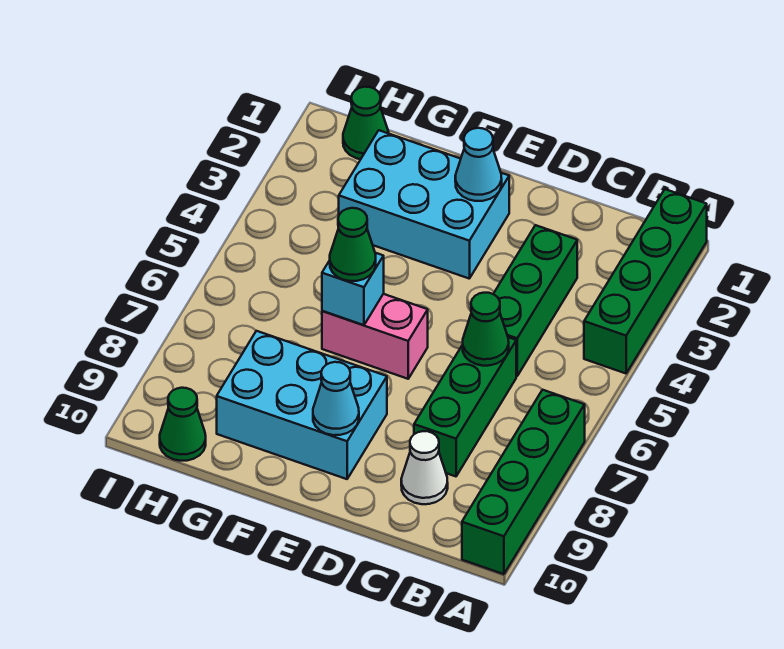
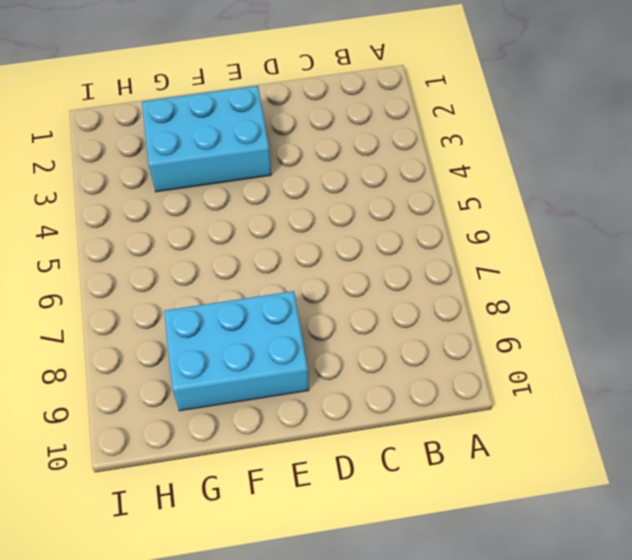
none -> green 1x4 brick [584,189,707,373]
none -> green 1x4 brick [462,390,585,574]
none -> green 1x3 brick [494,225,577,376]

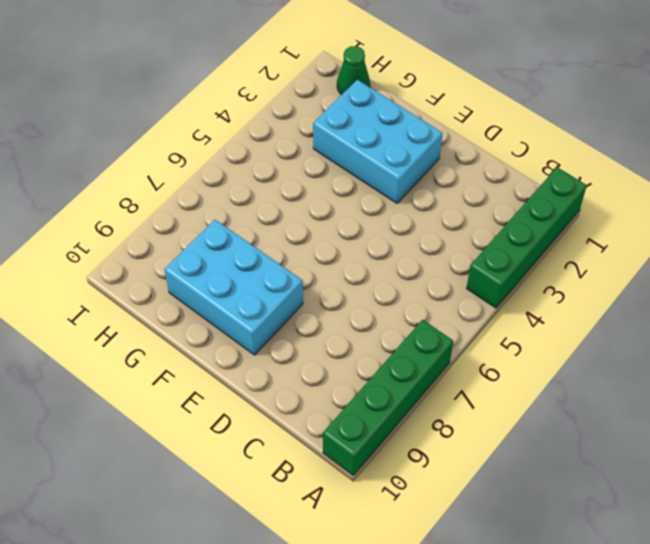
none -> green 1x3 brick [494,225,577,376]
none -> green 1x3 brick [414,337,516,476]
none -> white 1x1 cone [401,431,448,504]

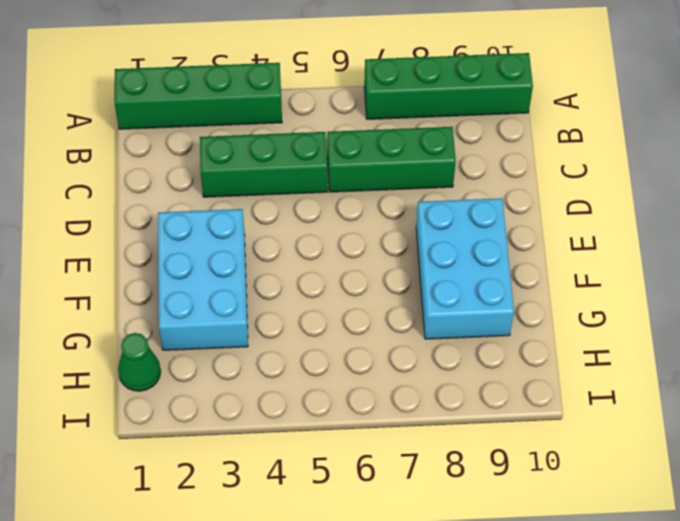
none -> white 1x1 cone [401,431,448,504]
none -> pink 1x2 brick [322,294,428,379]
none -> green 1x1 cone [160,388,206,461]

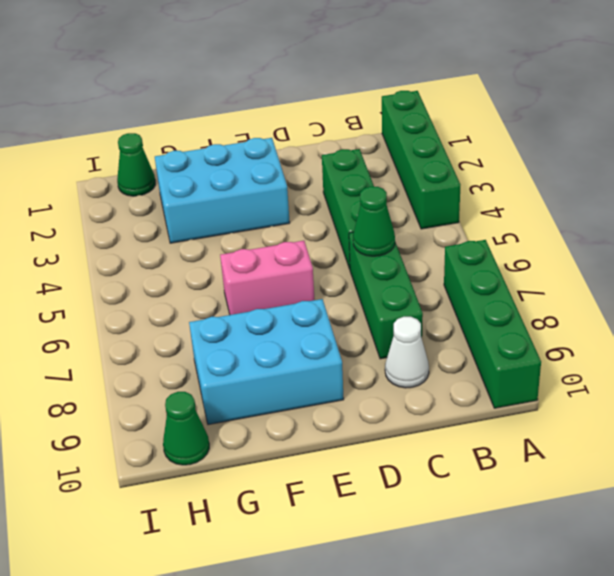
none -> cyan 1x1 cone [455,128,502,201]
none -> cyan 1x1 cone [313,362,359,435]
none -> cyan 1x1 brick [322,253,384,325]

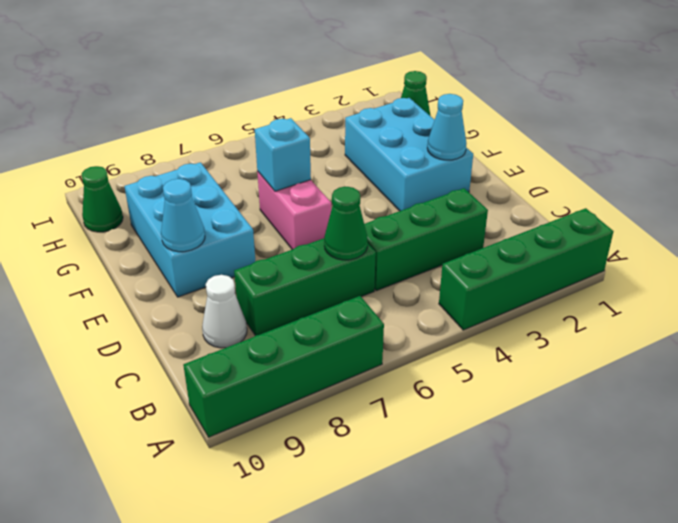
none -> green 1x1 cone [330,208,376,281]

